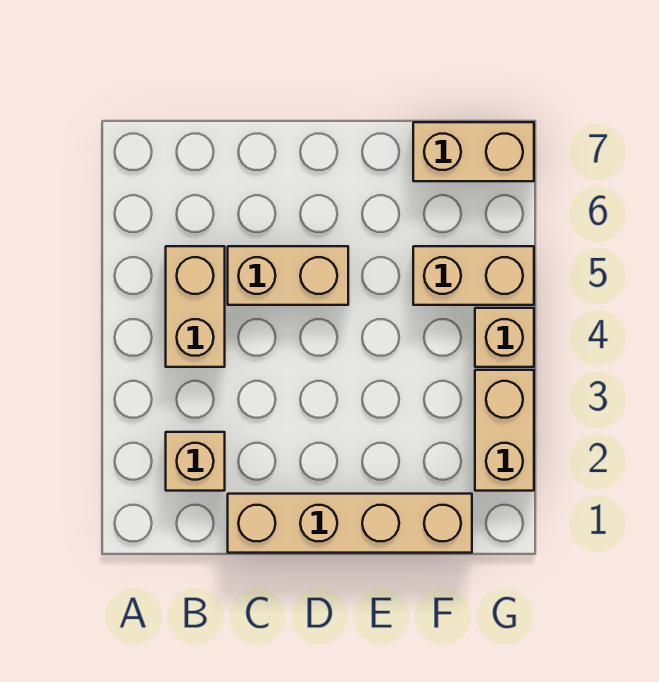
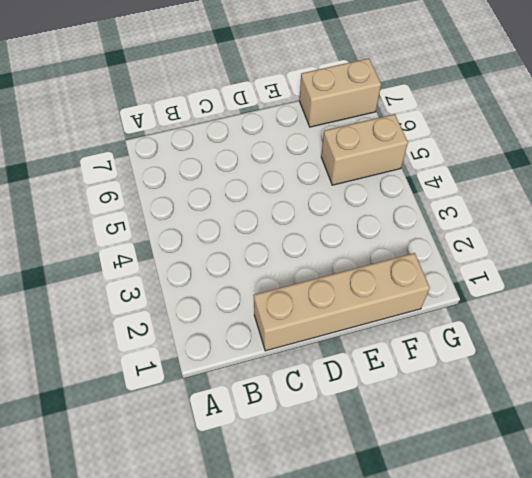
none -> tan 1x1 brick [166,432,225,491]
none -> tan 1x2 brick [166,246,225,367]

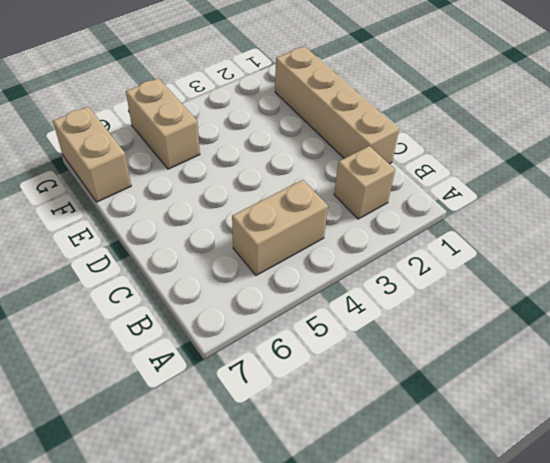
none -> tan 1x2 brick [228,246,348,305]
none -> tan 1x2 brick [475,370,534,491]

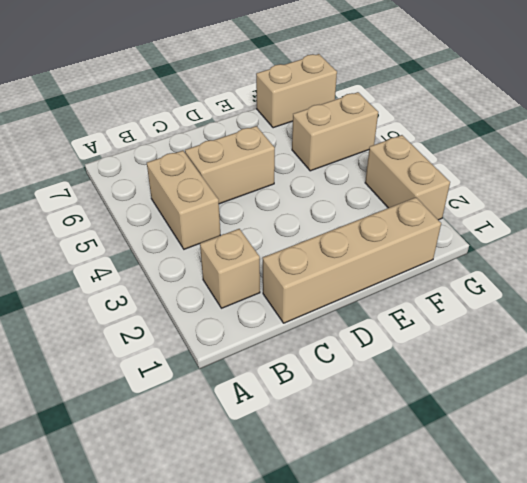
none -> tan 1x1 brick [475,308,534,367]

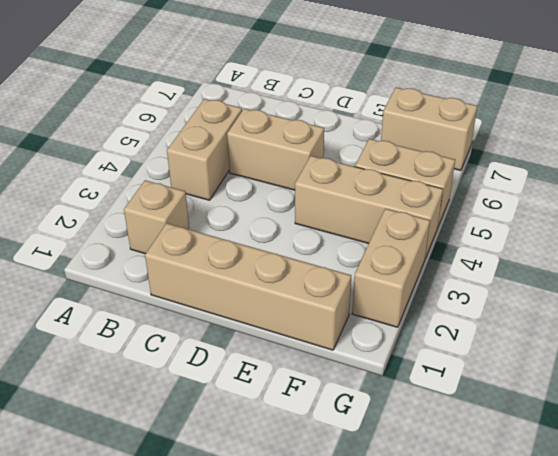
tan 1x3 brick [295,156,443,258] -> tan 1x1 brick [475,308,534,367]

